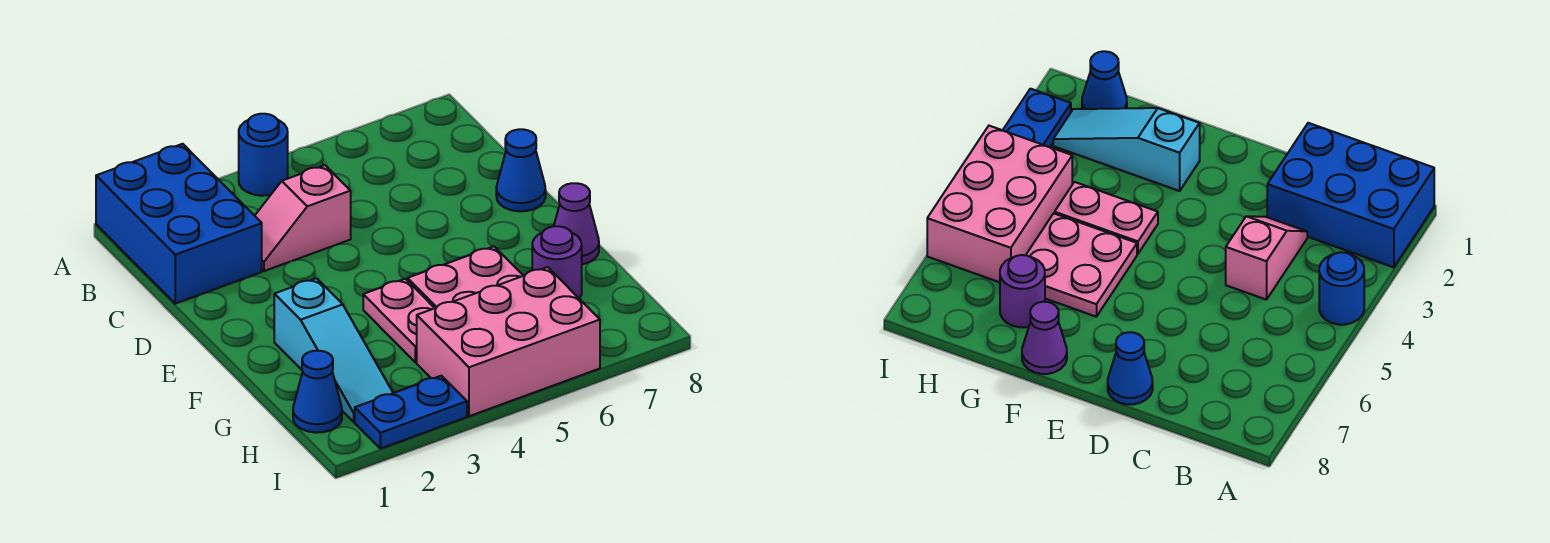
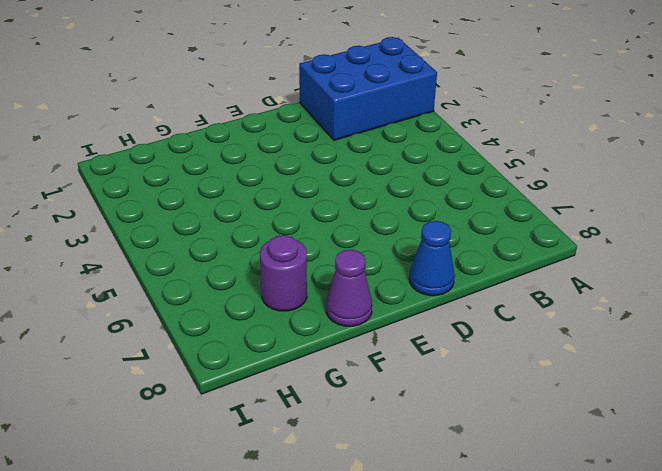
none -> blue 1x1 round brick [239,114,288,196]
none -> pink 1x2 slope [255,165,351,271]
none -> cyan 1x3 slope [274,278,393,422]

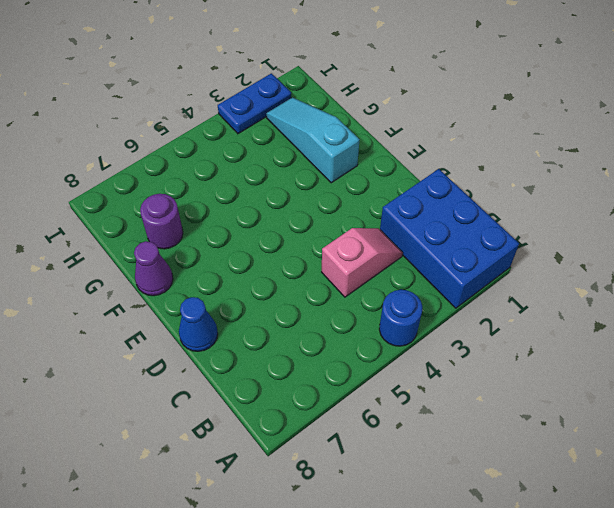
none -> pink 1x2 plate [363,279,434,362]
none -> pink 2x2 plate [407,246,523,308]
none -> blue 1x1 cone [293,351,342,433]

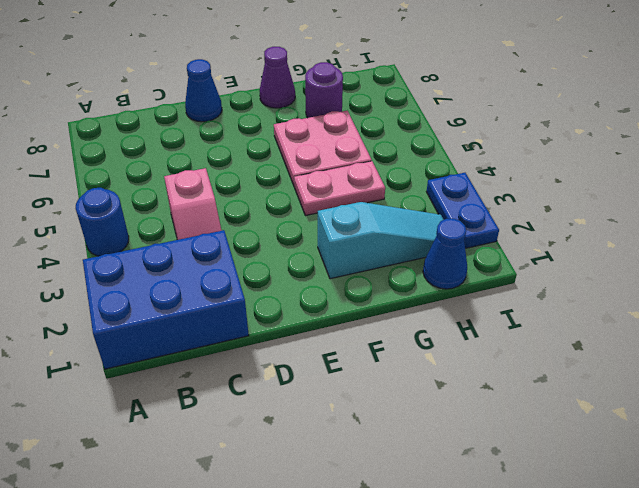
none -> pink 2x3 brick [417,267,600,416]

